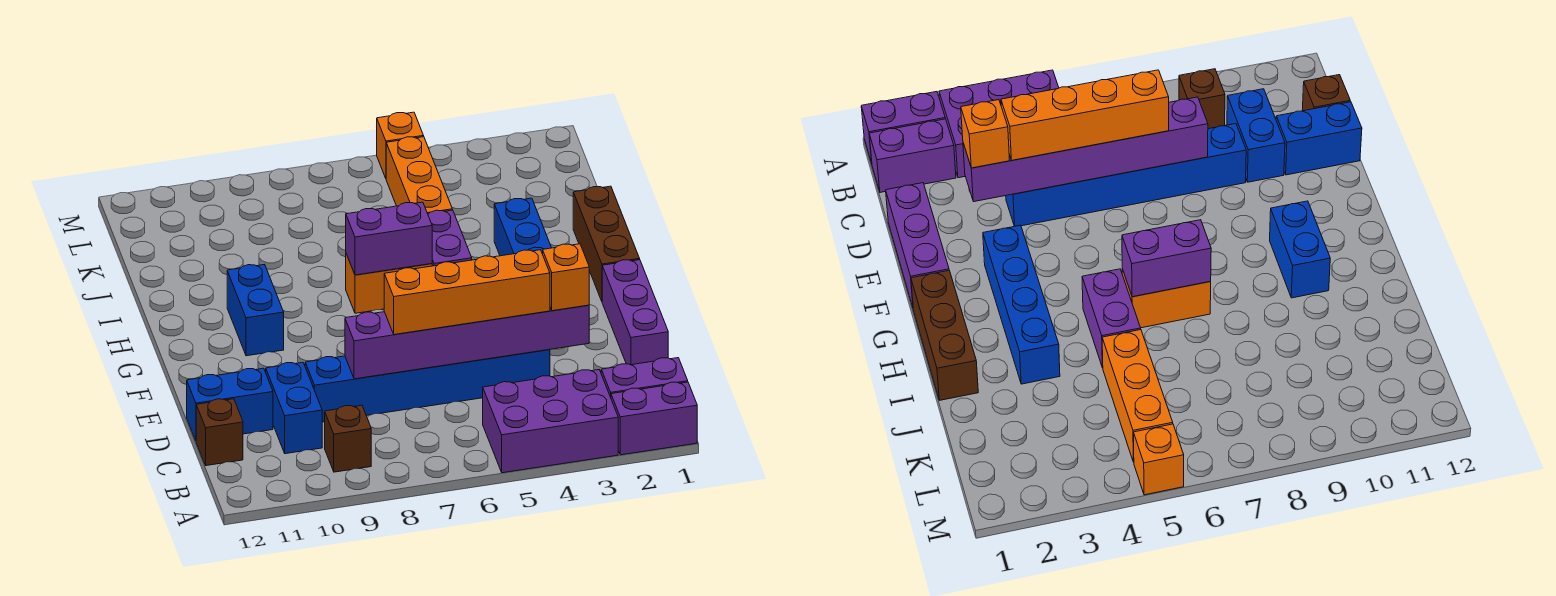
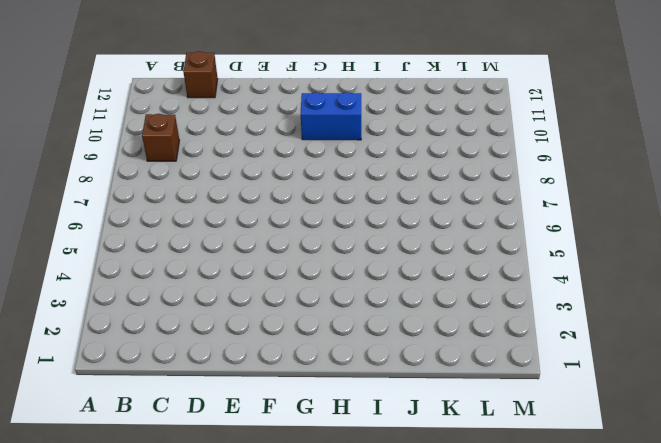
none -> purple 1x2 brick [611,382,697,455]
none -> purple 2x3 brick [483,370,618,473]
none -> purple 1x2 brick [601,358,688,397]

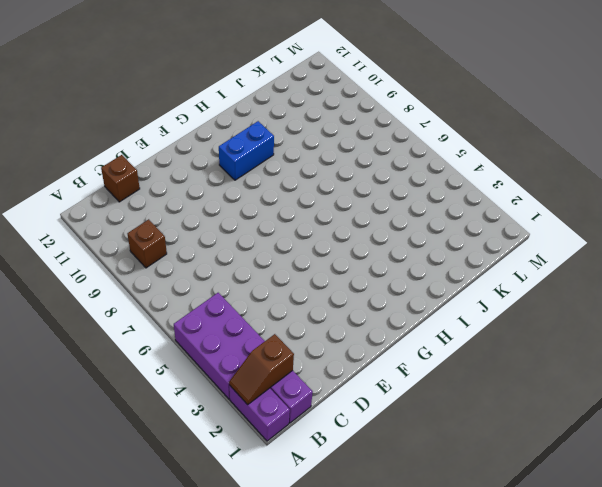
brown 1x2 slope [229,334,294,405] -> none
none -> blue 1x2 brick [266,362,322,454]
none -> purple 1x3 brick [602,260,668,365]
none -> blue 1x6 brick [305,350,550,422]

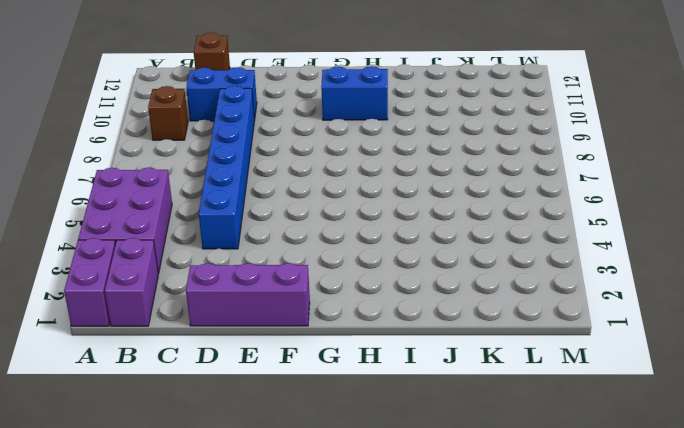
none -> blue 1x2 brick [187,368,273,440]
none -> blue 1x4 brick [494,198,551,256]
none -> brown 1x3 brick [573,186,640,301]

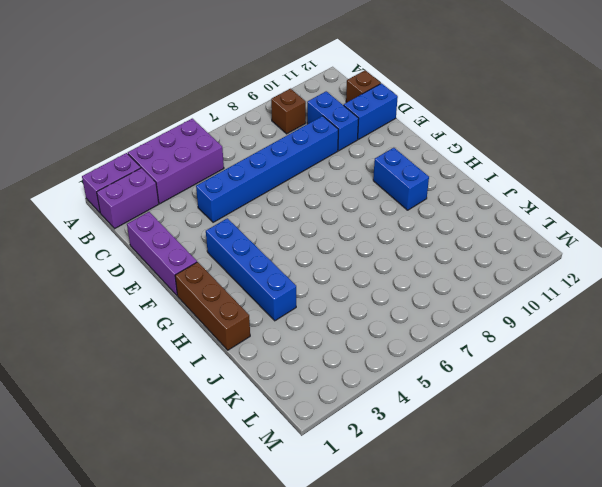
none -> purple 1x2 brick [428,210,472,266]
none -> orange 1x2 brick [346,254,432,313]
none -> orange 1x3 brick [386,137,452,214]

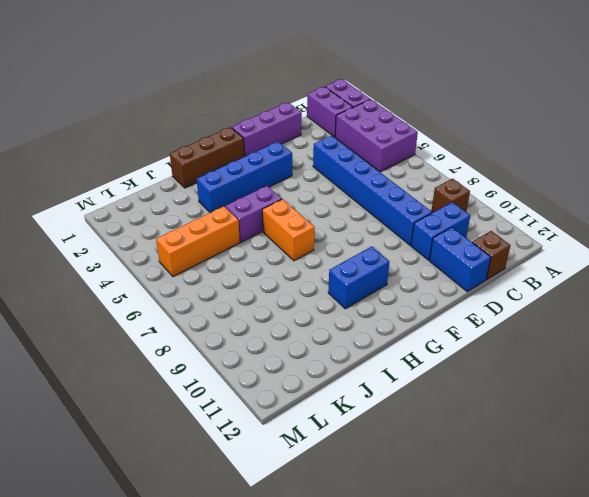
none -> orange 1x1 brick [377,112,424,178]
none -> purple 1x6 brick [345,305,589,379]
none -> purple 1x2 brick [346,202,432,275]

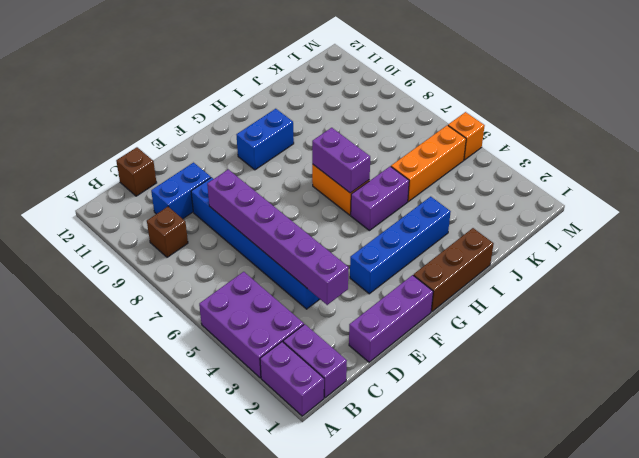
none -> blue 1x2 brick [187,368,273,440]
none -> orange 1x1 brick [543,244,589,311]
none -> orange 1x4 brick [384,250,550,335]

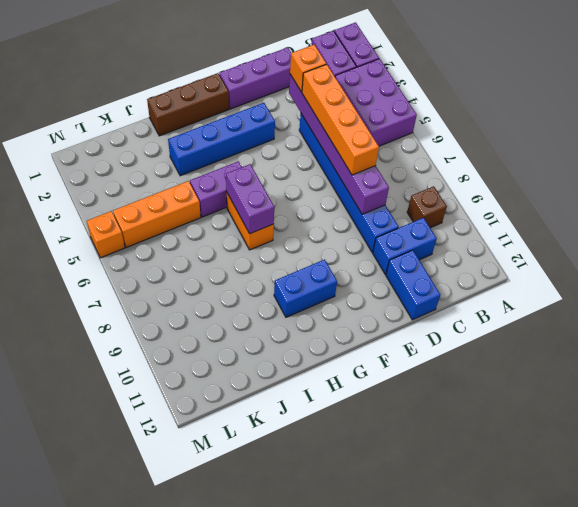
none -> brown 1x1 brick [196,399,243,466]

